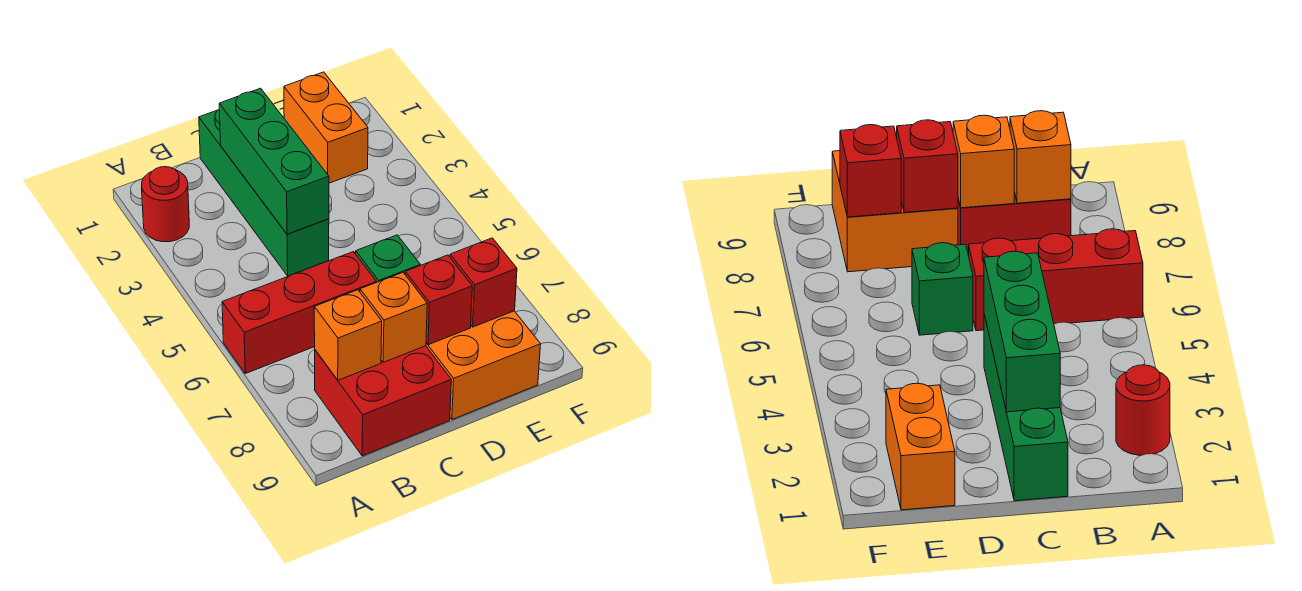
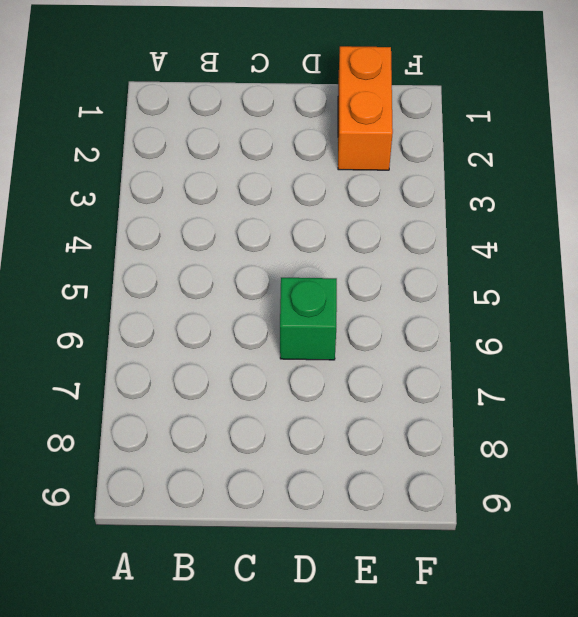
none -> red 1x1 round brick [142,167,189,242]
none -> red 1x3 brick [222,252,377,373]
none -> red 2x2 brick [315,346,451,456]

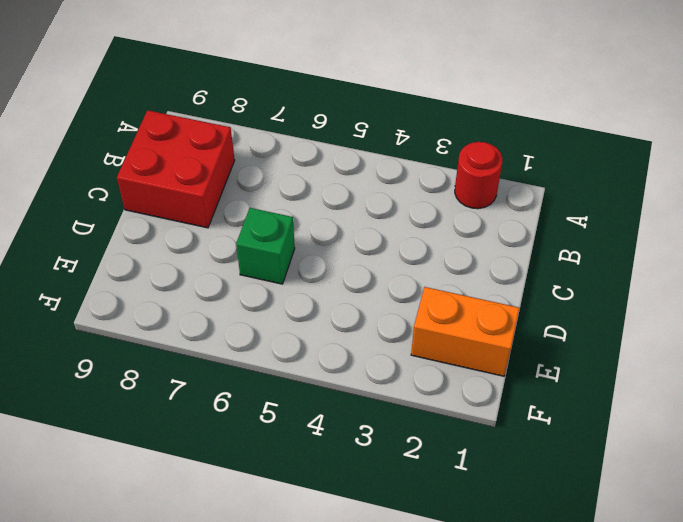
none -> red 1x3 brick [222,252,377,373]
none -> green 1x4 brick [199,110,329,276]
none -> orange 2x2 brick [426,311,541,420]

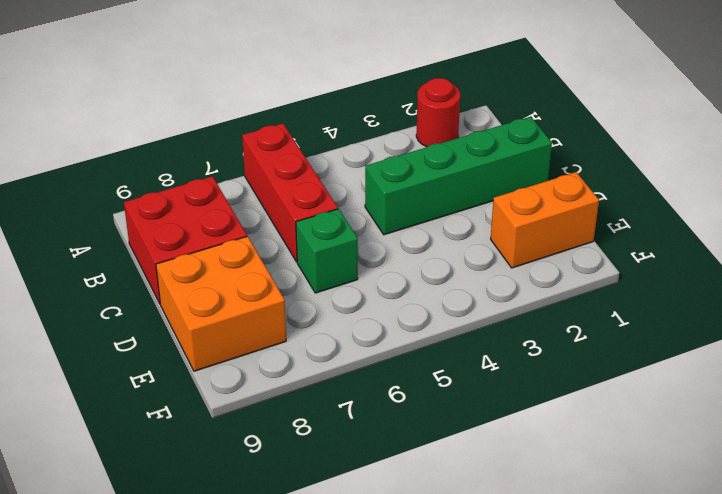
none -> orange 1x1 brick [314,290,382,380]
none -> green 1x3 brick [219,88,329,234]
none -> orange 1x1 brick [360,272,427,362]

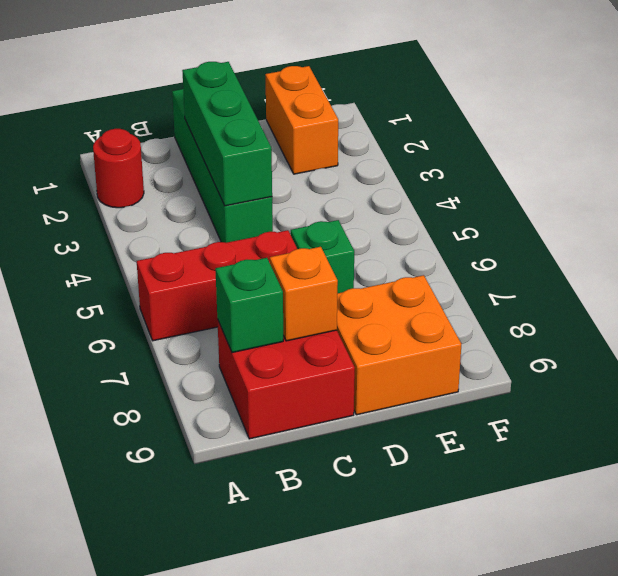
green 1x1 brick [215,258,283,353] -> orange 1x1 brick [314,290,382,380]
none -> red 1x1 brick [405,255,472,345]
none -> red 1x1 brick [450,238,517,327]

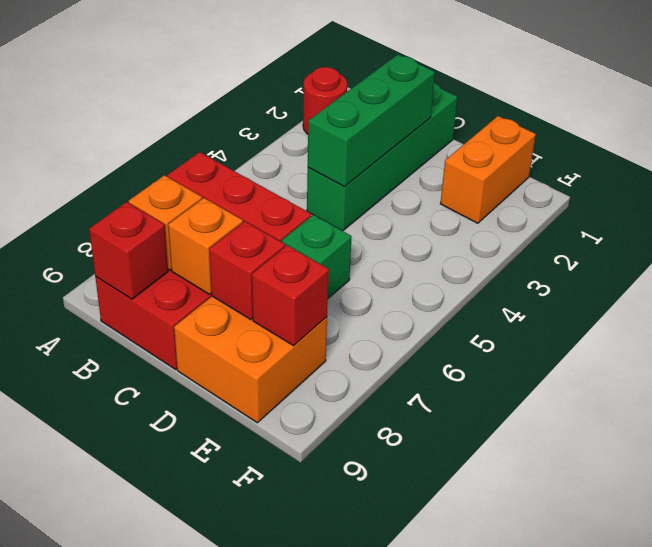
red 1x1 brick [89,202,168,299] -> none

